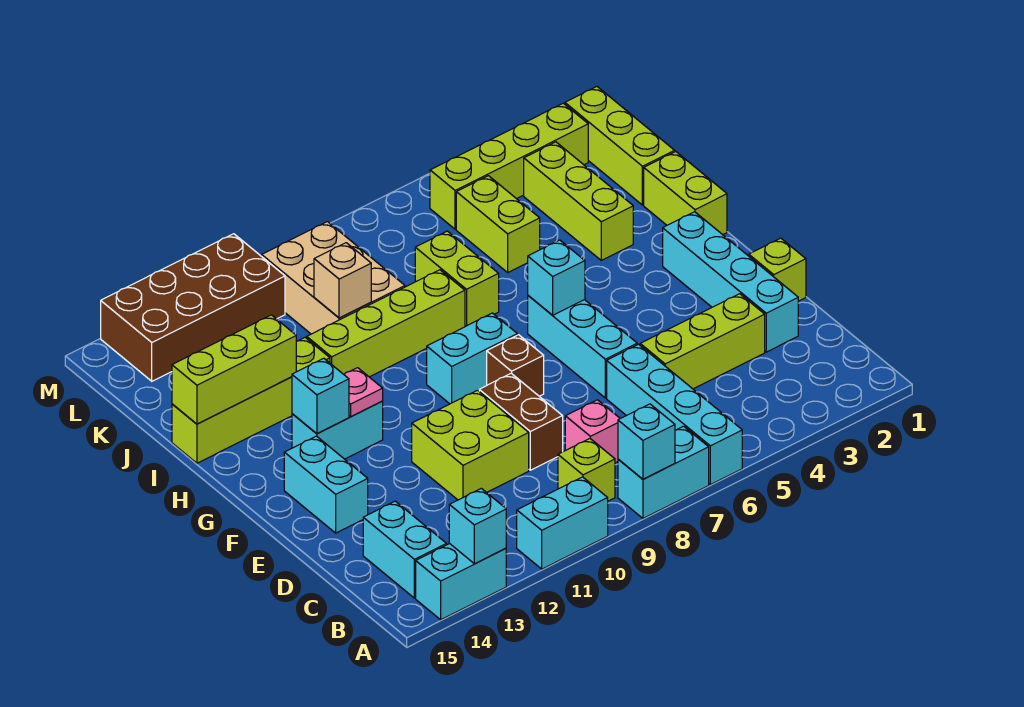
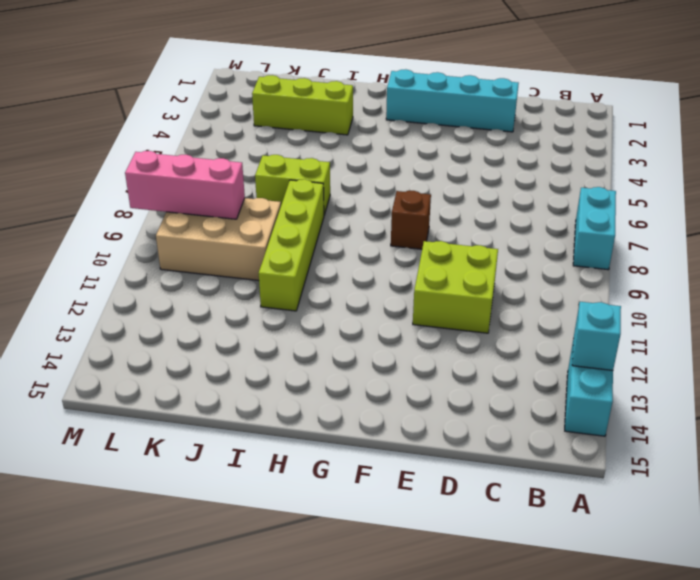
pink 1x3 brick [125,151,245,219] -> none
none -> cyan 1x4 brick [607,344,742,485]
none -> cyan 1x2 brick [517,477,608,569]
none -> lime 1x1 brick [558,439,615,501]
none -> cyan 1x2 brick [363,501,447,598]

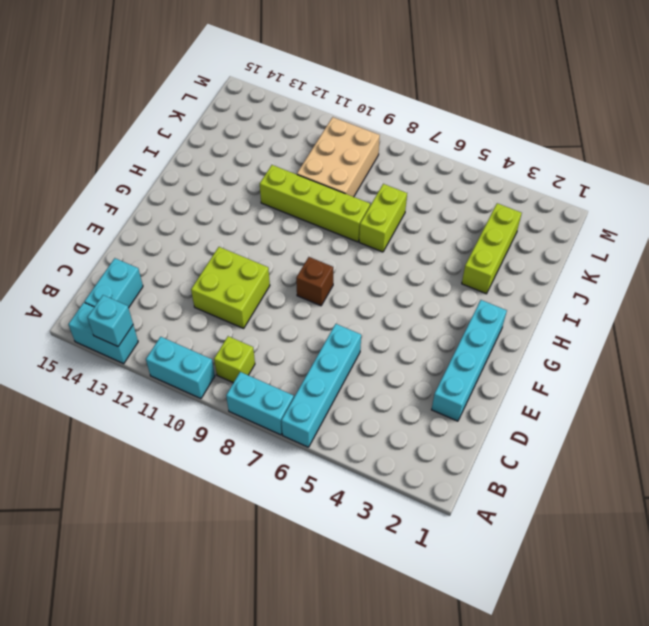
none -> pink 1x1 brick [565,400,620,463]
none -> lime 1x3 brick [640,294,765,389]
none -> brown 1x2 brick [479,373,563,470]
none -> lime 1x1 brick [749,238,806,301]

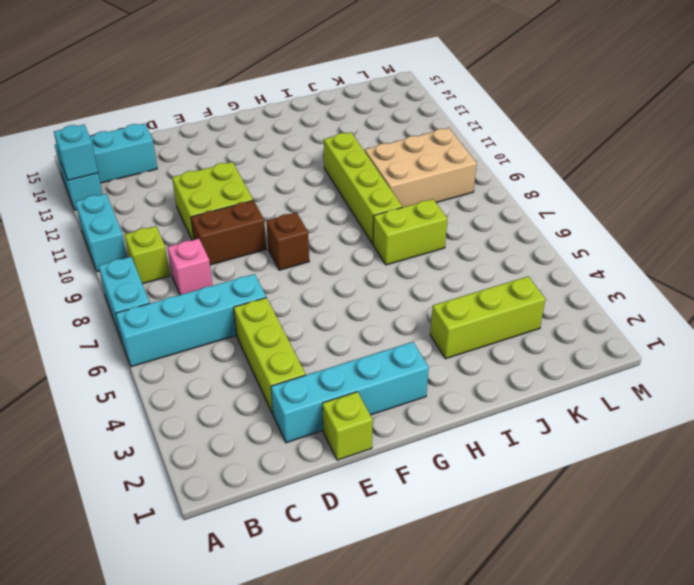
none -> cyan 1x3 brick [528,296,637,398]
none -> cyan 1x2 brick [284,436,368,533]
none -> cyan 1x2 brick [427,313,517,404]
none -> cyan 1x2 brick [292,401,383,459]

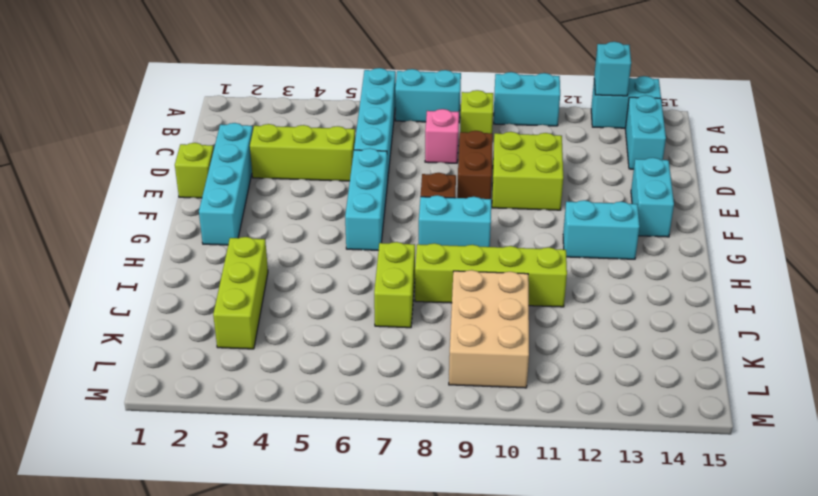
none -> lime 1x2 brick [644,152,727,235]
none -> lime 1x4 brick [172,338,330,463]
none -> lime 1x3 brick [565,87,675,205]
none -> lime 1x2 brick [456,176,540,272]

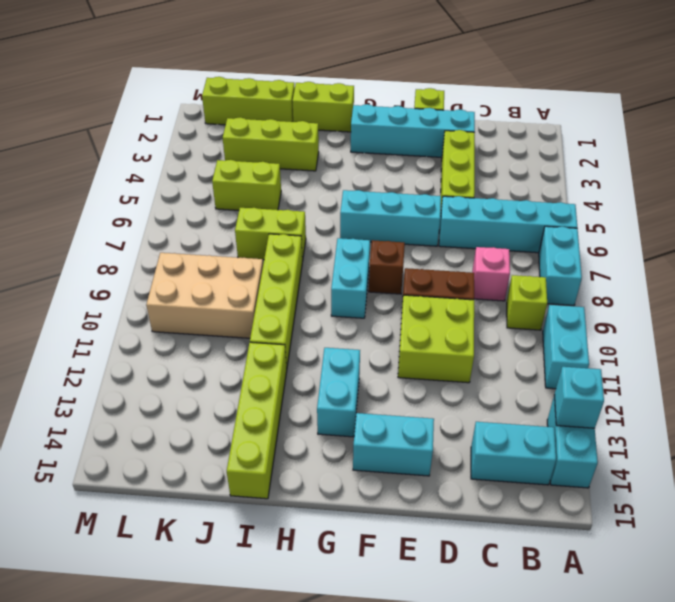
none -> lime 1x4 brick [430,103,588,229]
none -> brown 2x4 brick [101,234,285,381]
none -> cyan 1x1 brick [618,404,675,479]
none -> cyan 1x1 brick [528,240,585,315]

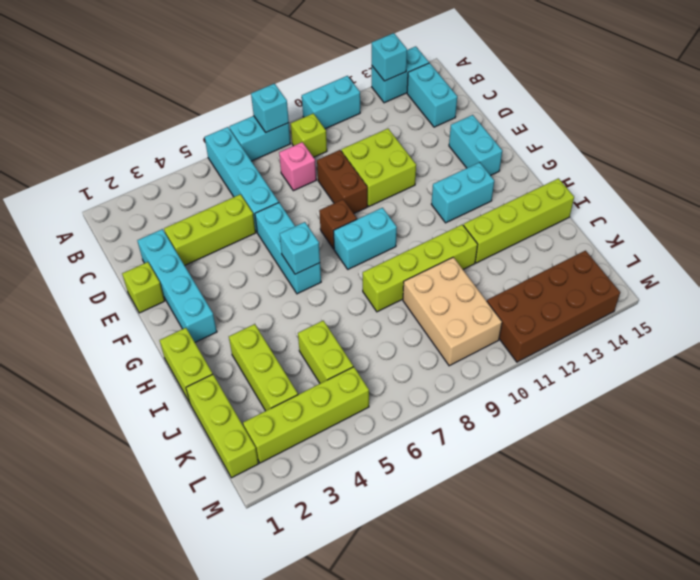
none -> lime 1x2 brick [415,231,499,327]
none -> pink 1x1 plate [344,368,383,417]
none -> cyan 1x1 brick [292,358,349,434]
none -> lime 1x3 brick [172,315,296,424]

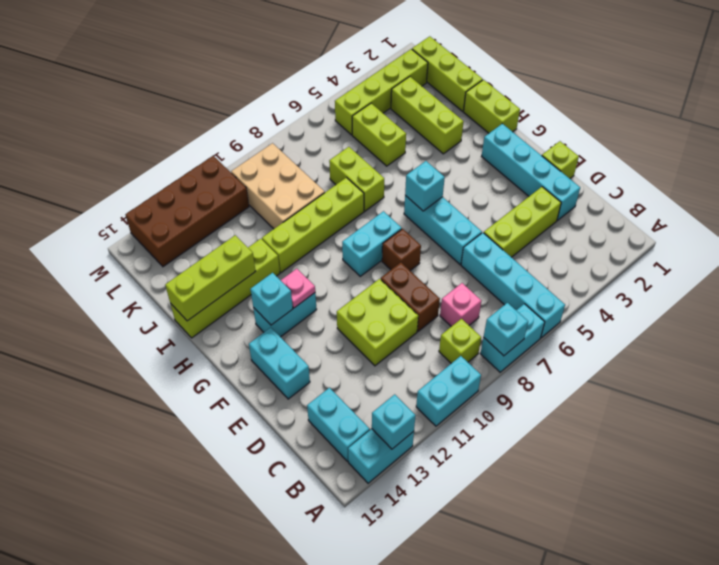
none -> tan 1x1 brick [314,243,371,318]

